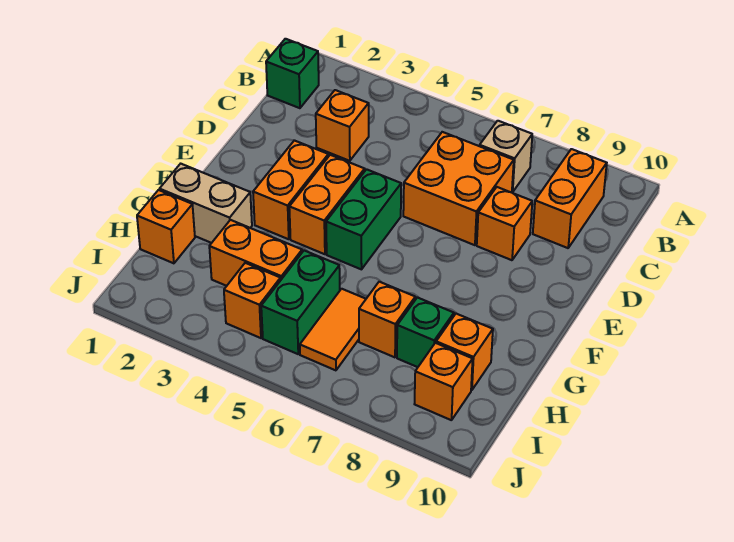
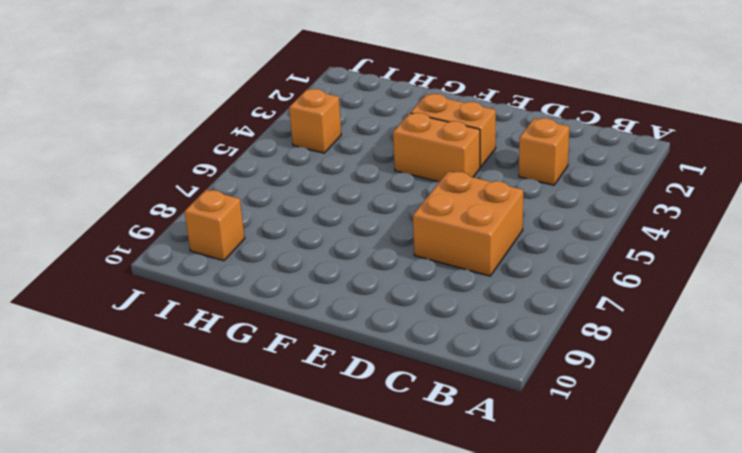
none -> green 1x1 brick [266,39,319,108]
none -> tan 1x1 brick [480,121,532,192]
none -> orange 1x2 brick [533,149,607,248]

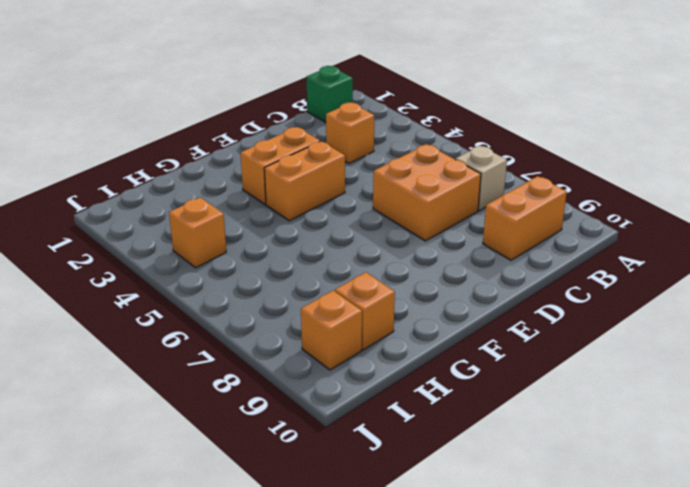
none -> orange 1x1 brick [477,187,532,260]
none -> green 1x2 brick [326,169,401,269]
none -> tan 1x2 brick [160,164,252,243]

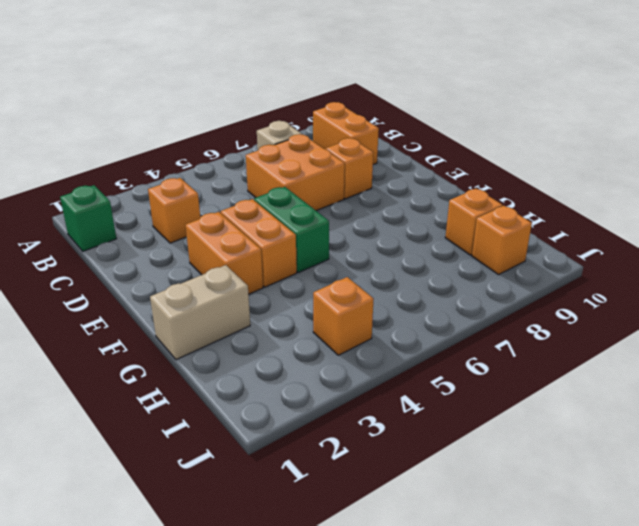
none -> orange 1x1 brick [137,190,195,263]
none -> orange 1x2 brick [209,220,302,286]
none -> green 1x2 brick [261,251,340,354]

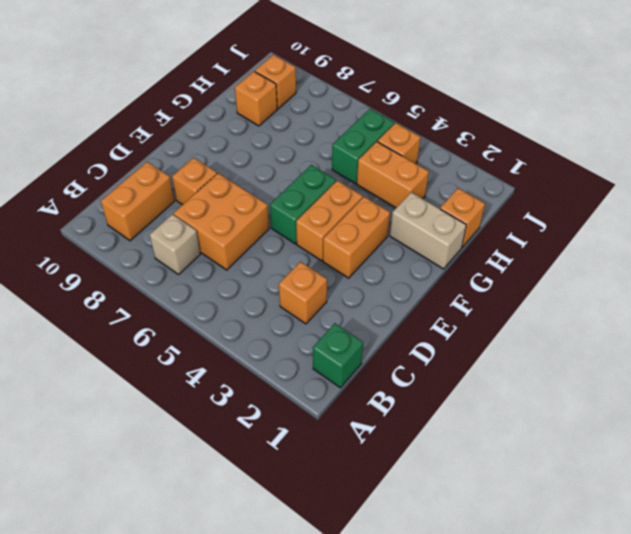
none -> orange 1x2 tile [300,289,366,370]
none -> orange 1x1 brick [359,282,415,357]
none -> green 1x1 brick [397,297,454,367]

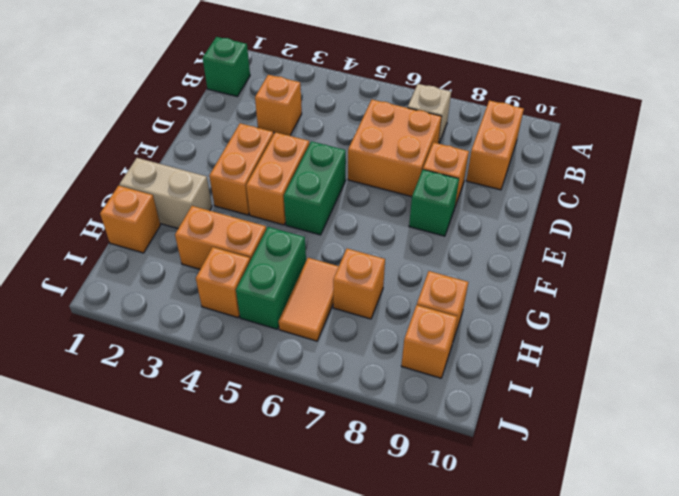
green 1x1 brick [409,170,459,236] -> green 1x1 brick moved to [397,297,454,367]

